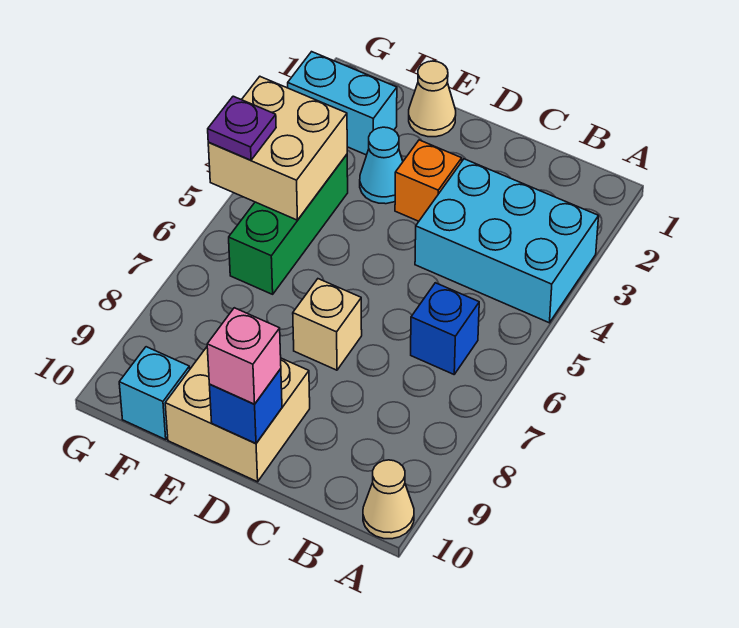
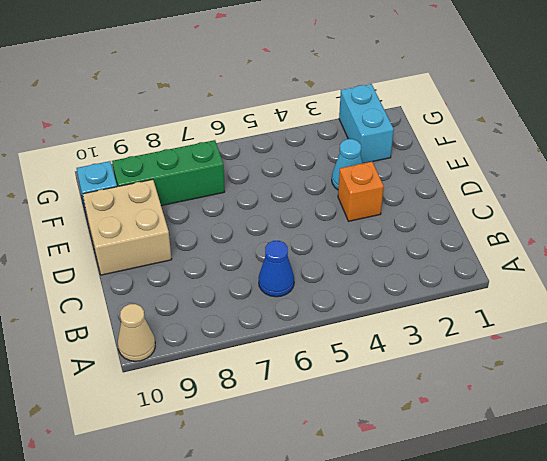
blue 1x1 cone [259,241,294,297] -> blue 1x1 brick [411,283,479,374]
green 1x3 brick [112,140,225,206] -> green 1x3 brick moved to [229,155,348,294]
none -> cyan 2x3 brick [415,159,599,323]
none -> tan 1x1 brick [293,279,362,370]
none -> tan 1x1 cone [409,61,456,137]

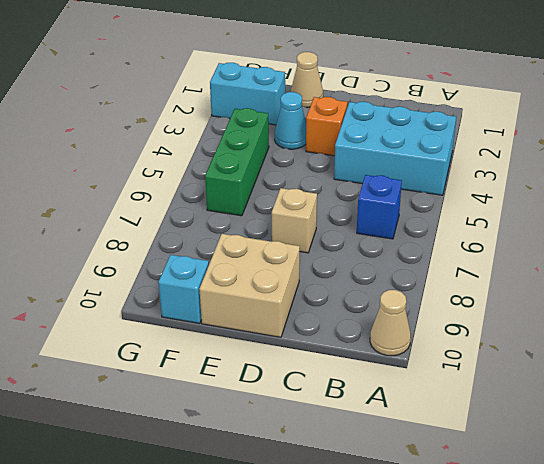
none -> blue 1x1 brick [210,369,282,444]
none -> tan 2x2 brick [208,77,347,220]
none -> pink 1x1 brick [207,308,281,404]

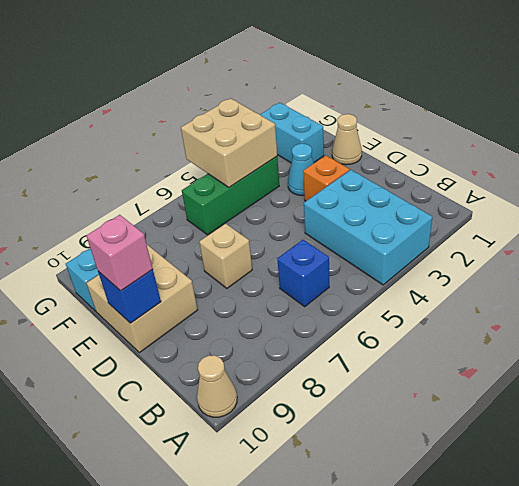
none -> purple 1x1 plate [208,96,276,160]

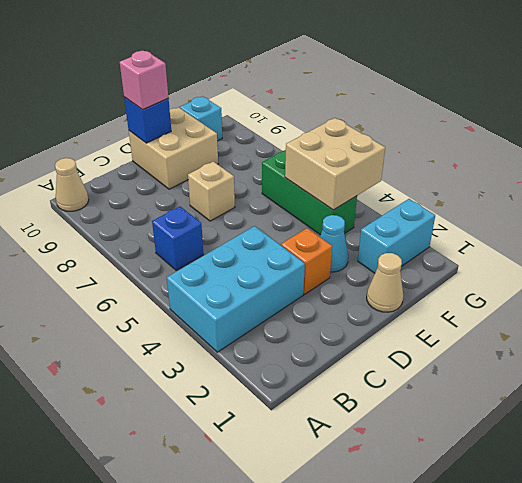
none -> purple 1x1 plate [208,96,276,160]

